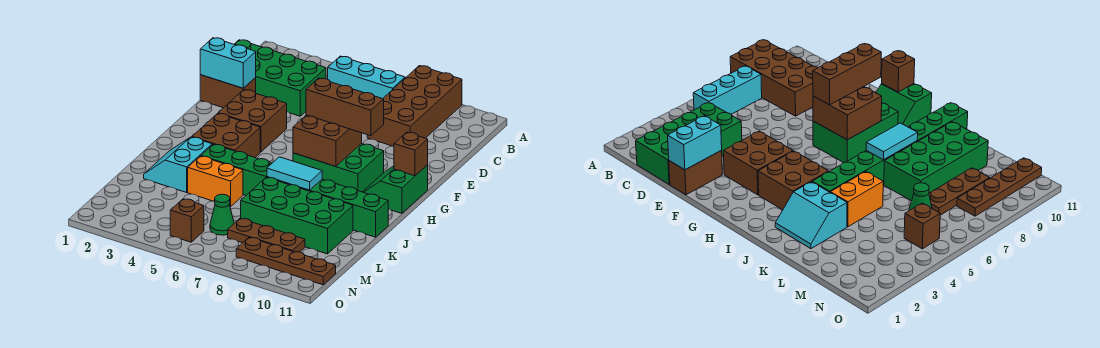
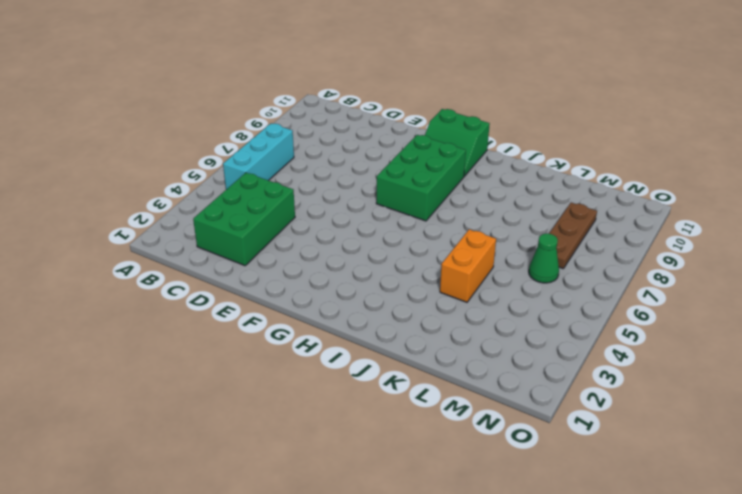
green 2x3 brick [193,173,295,266] -> green 2x4 brick [234,40,326,116]
none -> brown 2x4 brick [367,66,462,146]
none -> brown 1x2 brick [200,75,256,108]
none -> brown 2x2 brick [218,90,287,152]

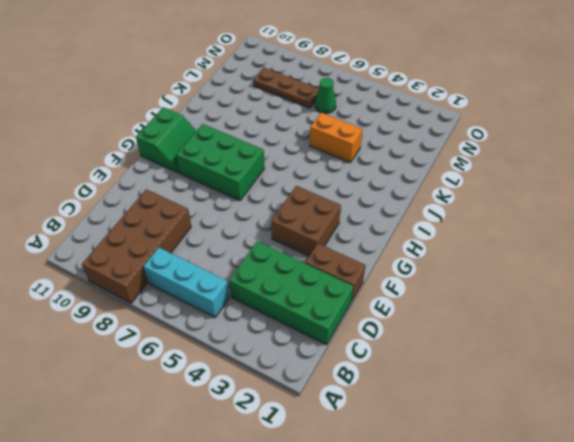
none -> brown 2x2 brick [192,113,260,157]
none -> cyan 2x2 slope [144,137,212,192]
none -> green 1x8 brick [201,144,388,237]

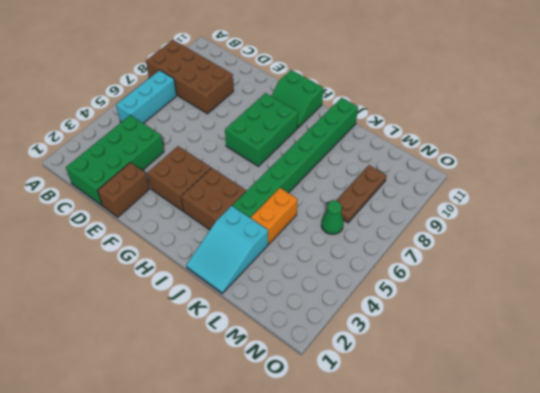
cyan 2x3 slope [186,206,268,293] -> cyan 2x2 slope [144,137,212,192]
none -> green 2x4 brick [241,177,353,254]
none -> brown 1x1 brick [170,199,204,242]
none -> brown 1x4 plate [236,237,336,285]

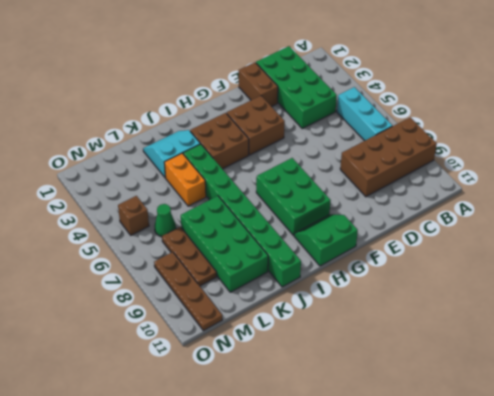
none -> cyan 1x2 brick [200,38,256,88]
none -> brown 2x2 brick [293,115,362,166]
none -> brown 1x1 brick [394,132,428,176]

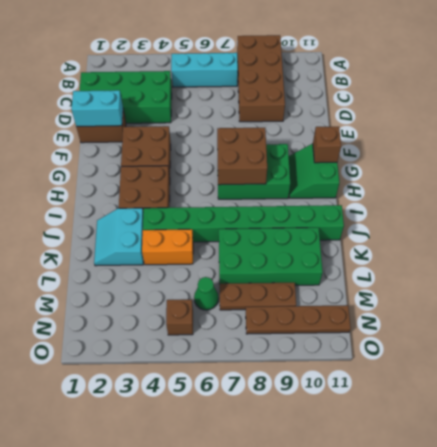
none -> cyan 1x2 tile [267,157,322,190]
none -> brown 1x3 brick [306,78,384,136]

